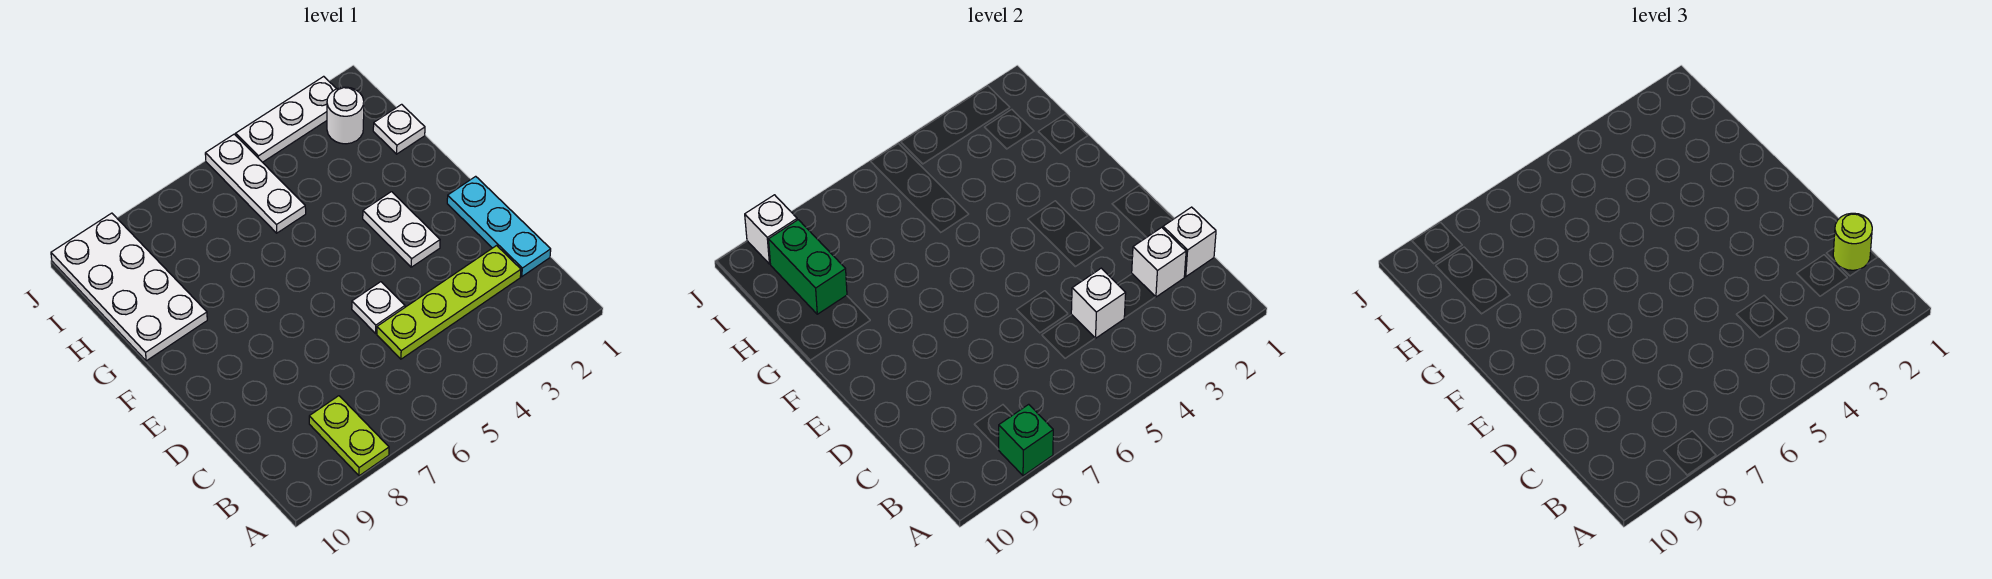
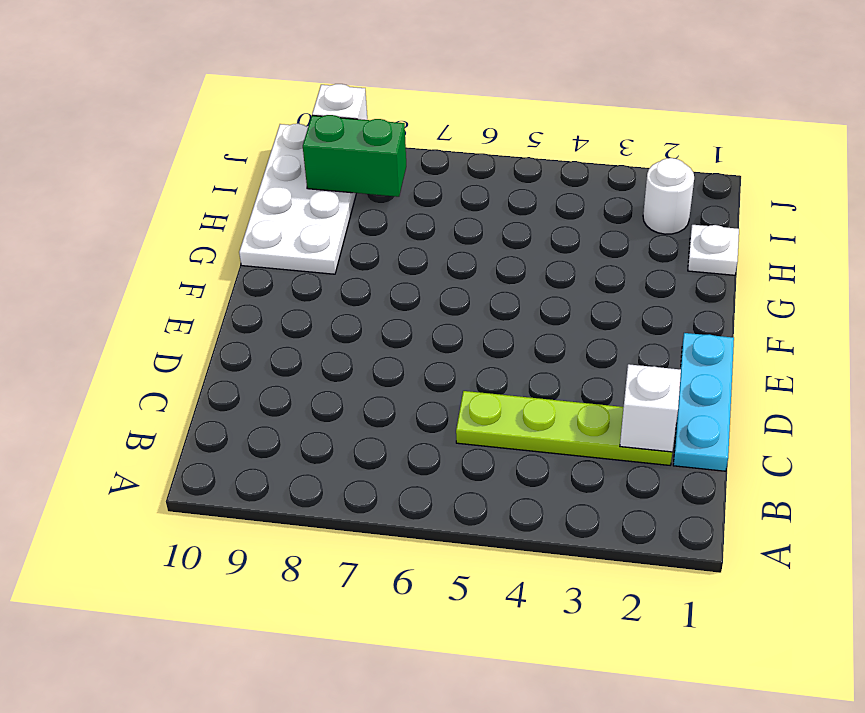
green 1x2 brick [303,115,406,197] -> green 1x2 brick turned to [769,220,847,314]
none -> lime 1x2 plate [309,396,389,476]
none -> white 1x1 plate [352,282,405,333]
none -> white 1x2 plate [363,192,440,267]

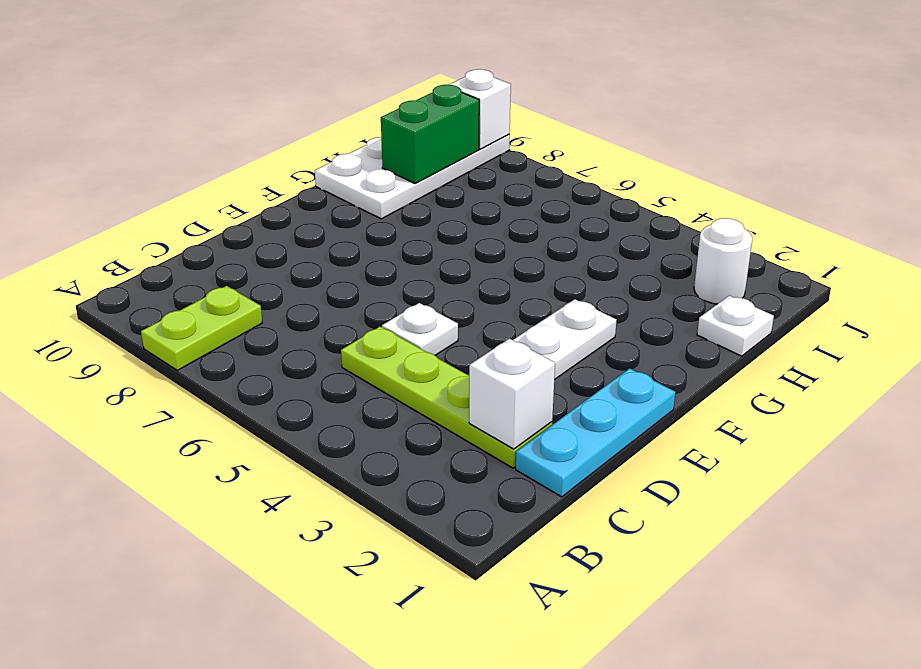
none -> white 1x3 plate [205,134,306,233]
none -> white 1x3 plate [236,76,336,162]
none -> green 1x1 brick [998,404,1053,476]

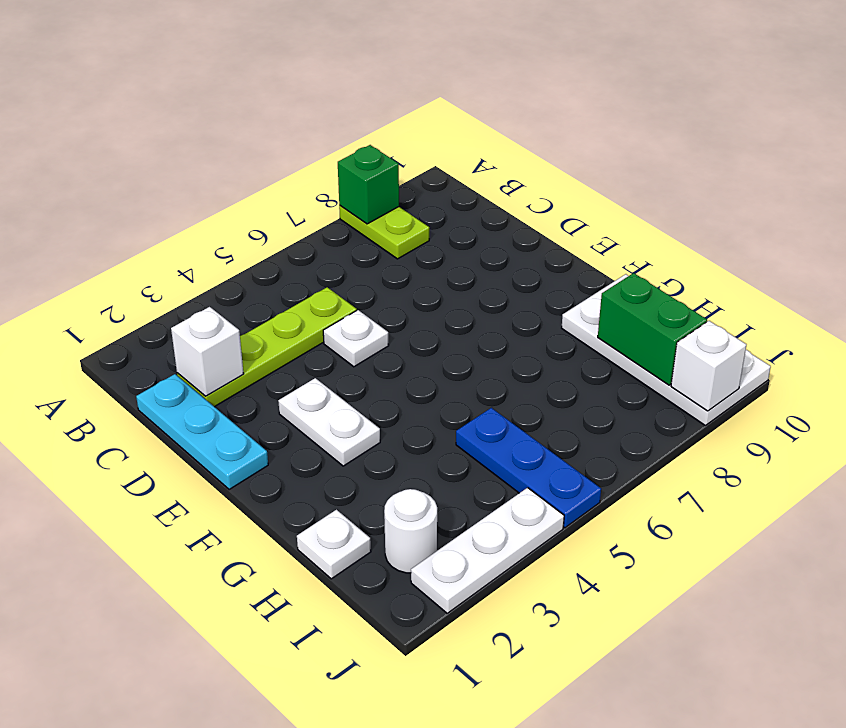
blue 1x3 plate [456,408,601,528] -> white 1x3 plate [205,134,306,233]
none -> white 1x1 brick [1163,207,1216,277]
none -> white 1x1 brick [1071,268,1126,338]
none -> lime 1x1 round brick [1833,213,1872,270]

